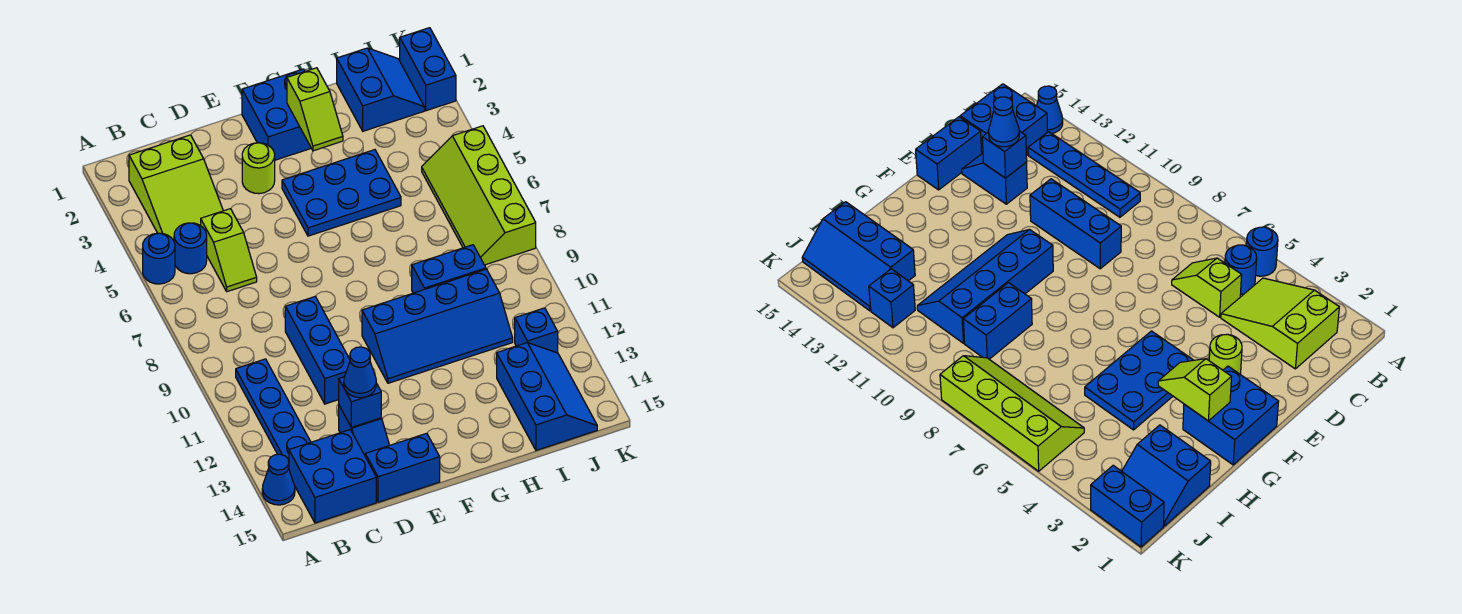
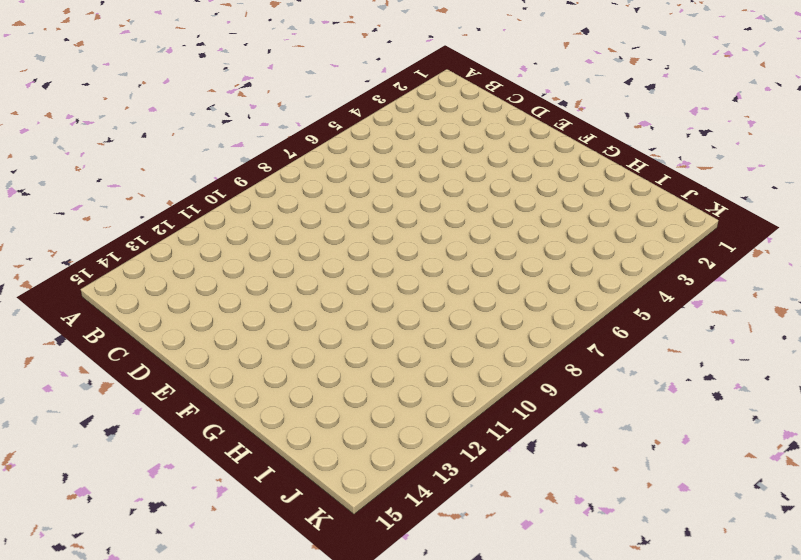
none -> blue 1x1 round brick [143,233,175,284]
none -> blue 1x1 cone [262,454,295,505]
none -> lime 2x3 slope [129,135,223,241]

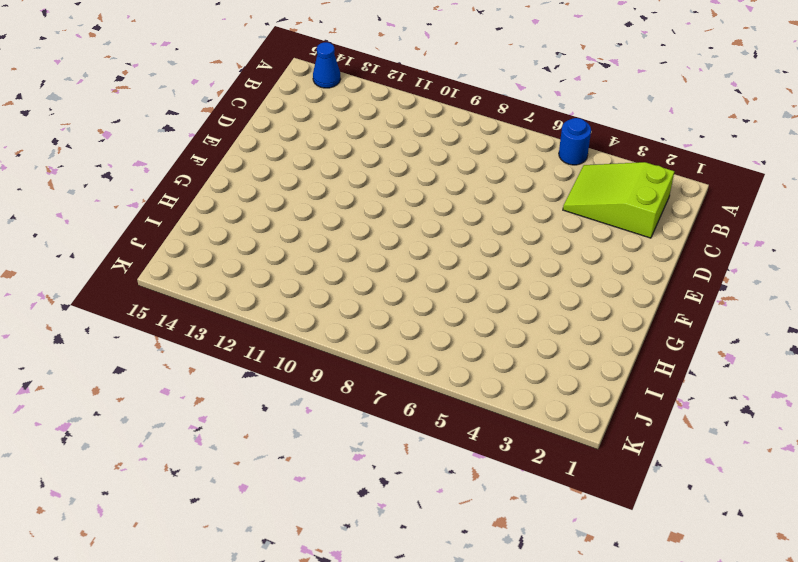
none -> blue 1x1 round brick [174,223,207,274]
none -> blue 1x4 plate [236,359,311,461]
none -> blue 2x2 brick [289,430,376,523]

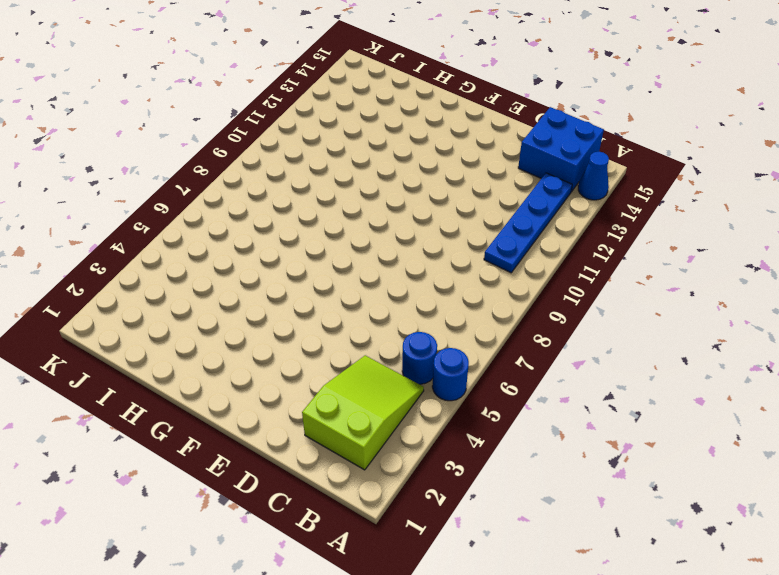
none -> lime 1x2 slope [201,209,257,292]
none -> blue 1x3 brick [285,296,350,404]
none -> blue 1x2 slope [339,406,389,455]

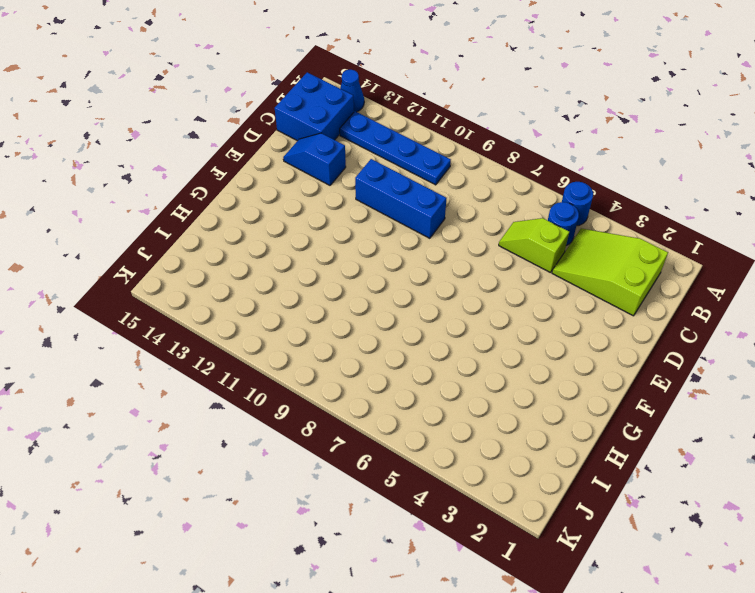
none -> blue 1x2 brick [365,433,440,502]
none -> lime 1x1 round brick [242,143,275,194]
none -> blue 2x2 brick [242,69,311,160]

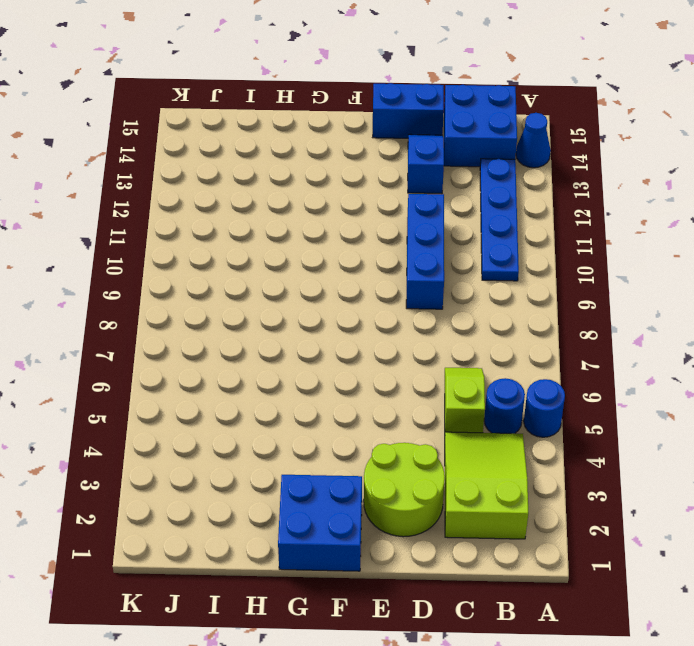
lime 2x2 round brick [364,443,445,537] -> lime 1x1 round brick [242,143,275,194]
none -> blue 2x3 plate [282,150,401,236]
none -> blue 2x4 slope [362,269,513,383]
none -> blue 1x2 brick [412,245,486,293]

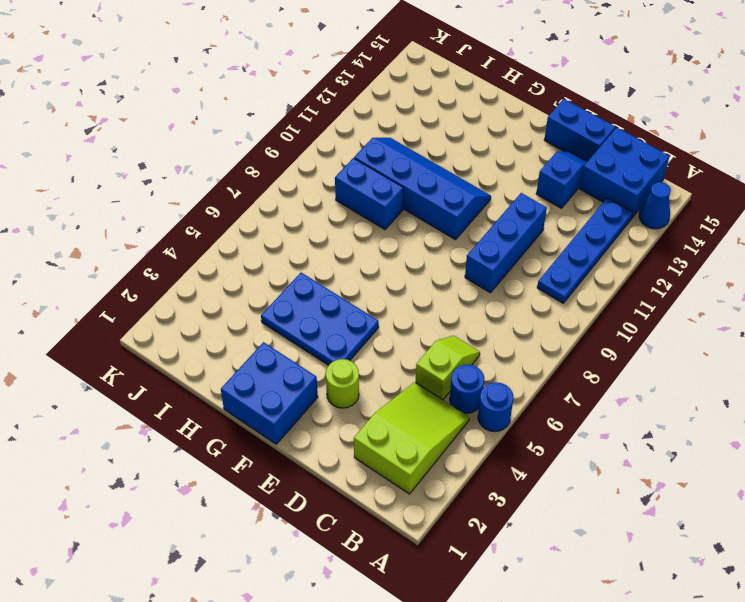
none -> blue 2x2 slope [337,48,424,131]
none -> blue 2x3 slope [497,343,597,450]
none -> lime 2x4 slope [422,126,536,265]

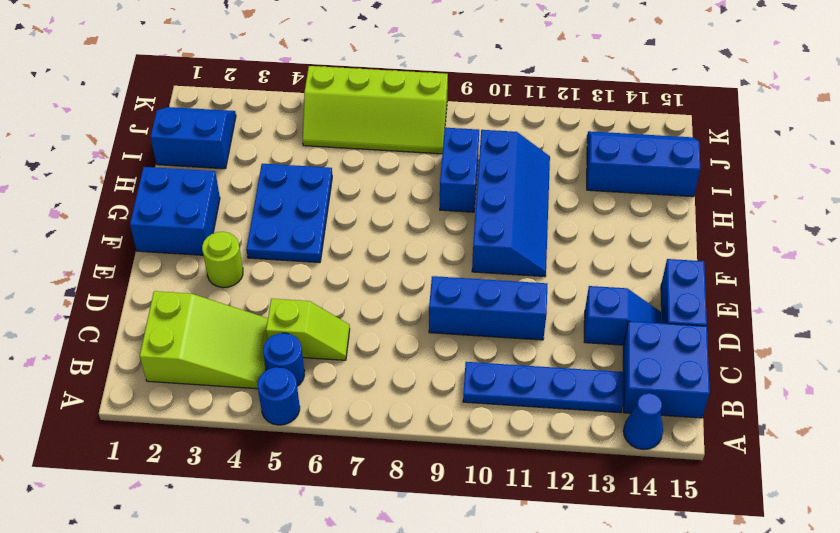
none -> blue 1x1 brick [515,308,558,353]
none -> blue 1x2 brick [400,28,456,111]
none -> blue 1x1 brick [339,377,381,427]

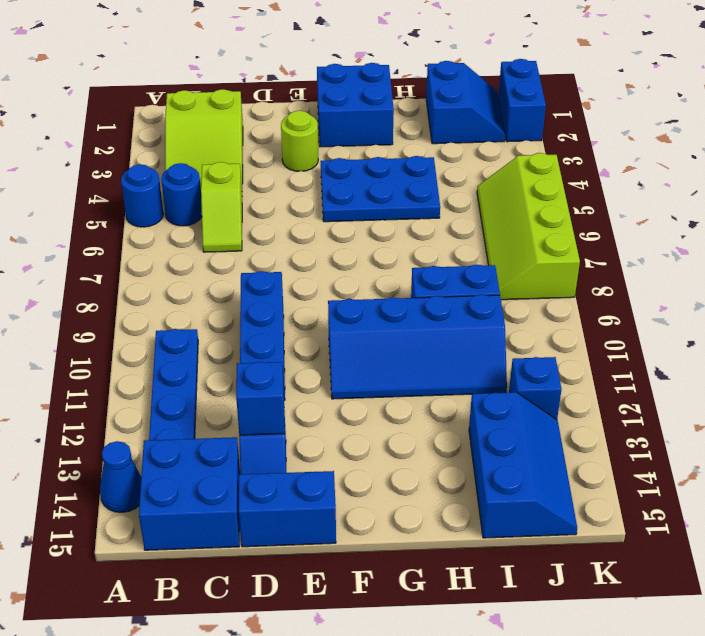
none -> lime 1x2 slope [287,68,343,151]
none -> blue 1x1 cone [344,347,376,398]

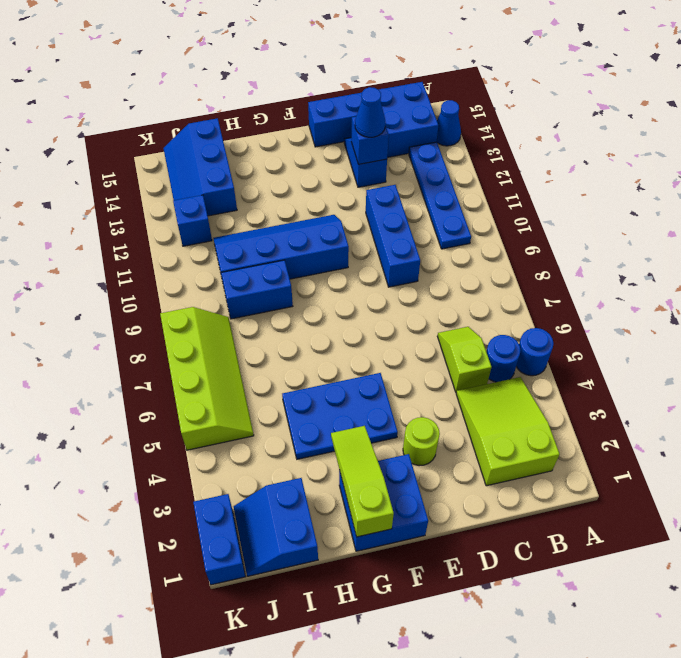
lime 1x3 slope [331,426,394,537] -> lime 1x2 slope [287,68,343,151]

